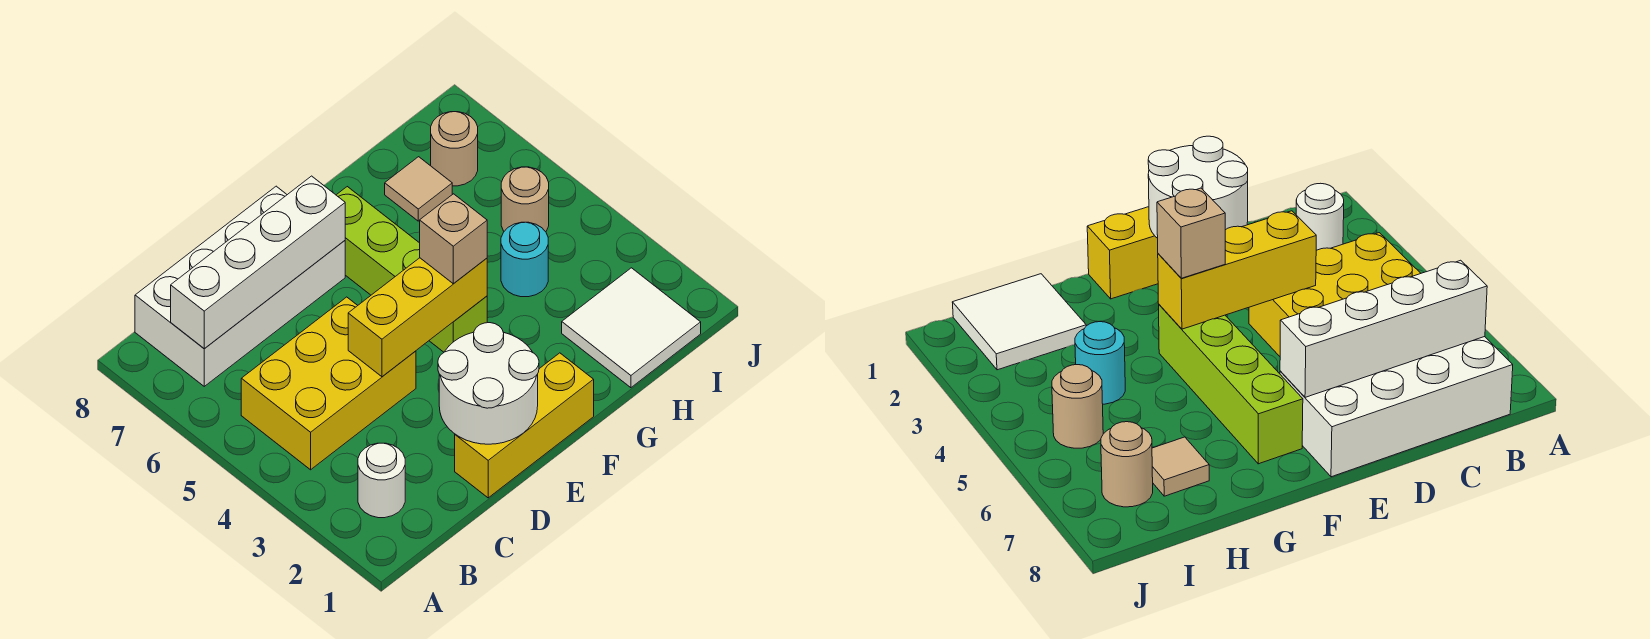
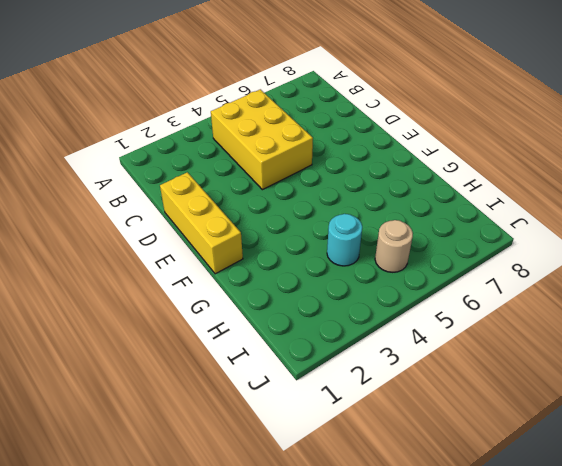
none -> white 1x1 round brick [358,443,405,518]
none -> white 2x4 brick [135,186,345,386]
none -> lime 1x4 brick [337,187,487,352]

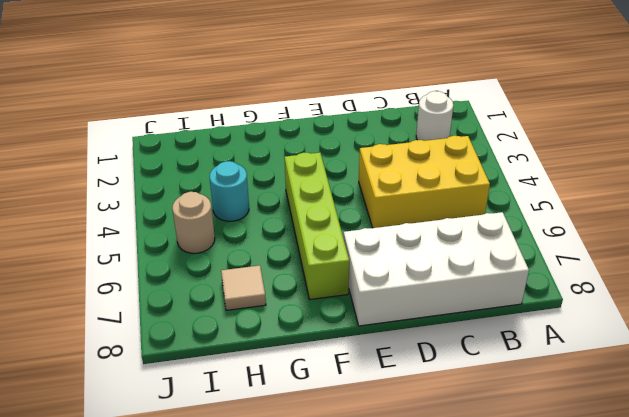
none -> yellow 1x3 brick [455,353,594,498]
none -> white 2x2 tile [562,268,701,388]
none -> tan 1x1 round brick [431,112,478,186]

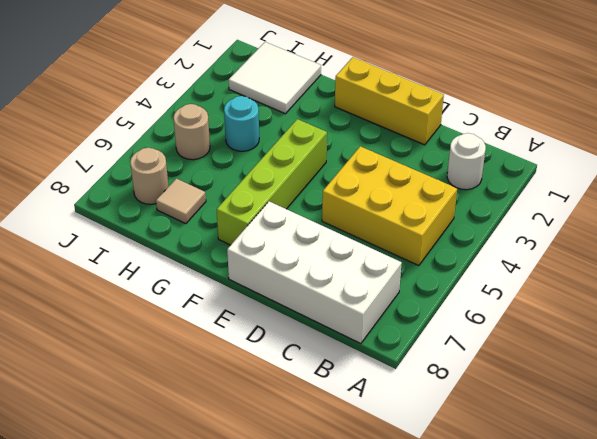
none -> white 1x4 brick [171,176,345,349]
none -> white 2x2 round brick [438,323,539,444]
none -> yellow 1x3 brick [348,258,487,377]

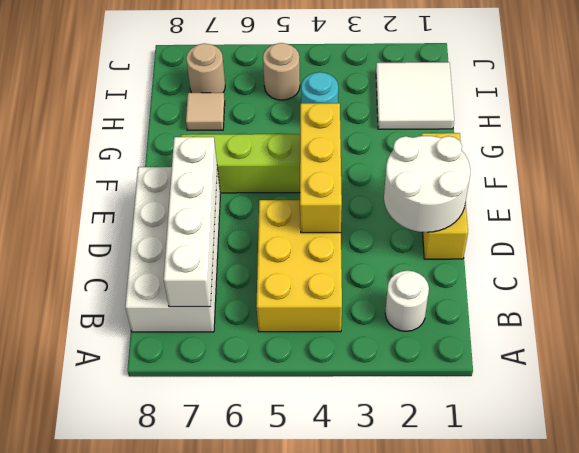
none -> tan 1x1 brick [420,194,487,283]

